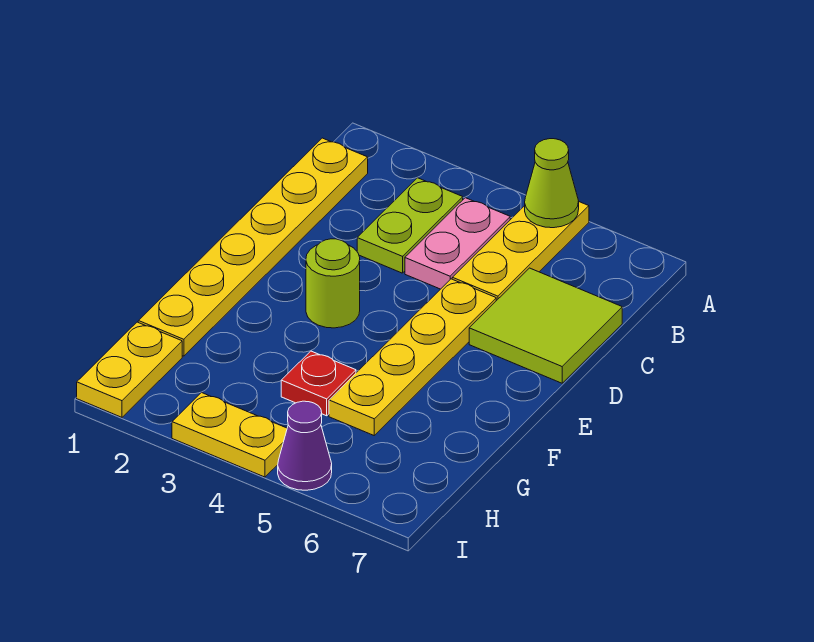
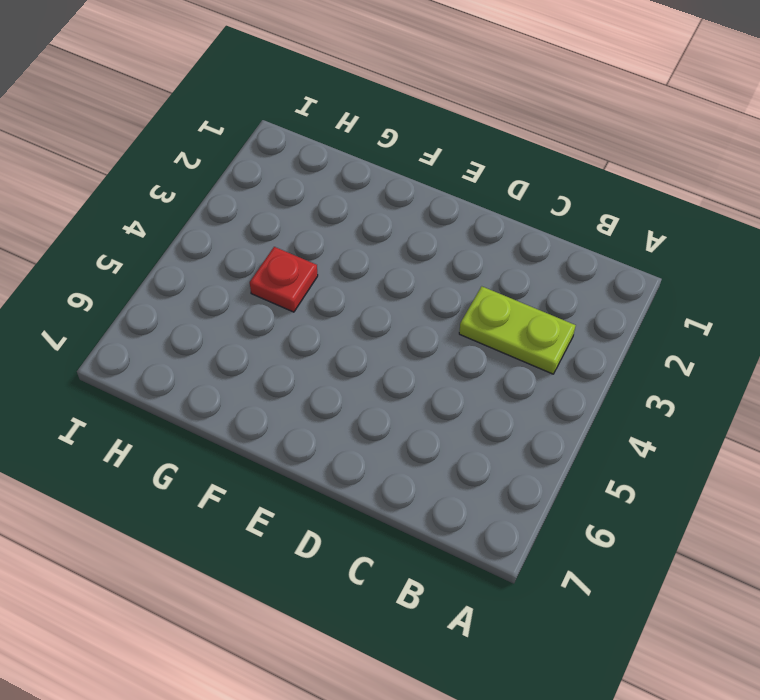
none -> yellow 1x3 plate [452,202,589,301]
none -> yellow 1x6 plate [138,138,368,356]
none -> pink 1x2 plate [405,198,510,289]

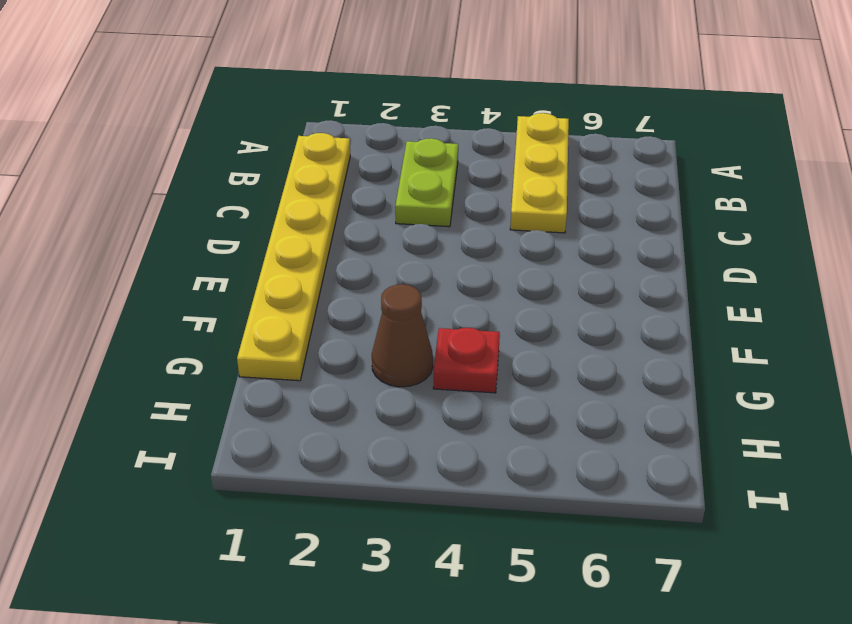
brown 1x1 cone [372,284,433,387] -> none
none -> pink 1x2 plate [405,198,510,289]
none -> lime 2x2 tile [469,268,622,383]
none -> yellow 1x4 plate [329,279,496,435]

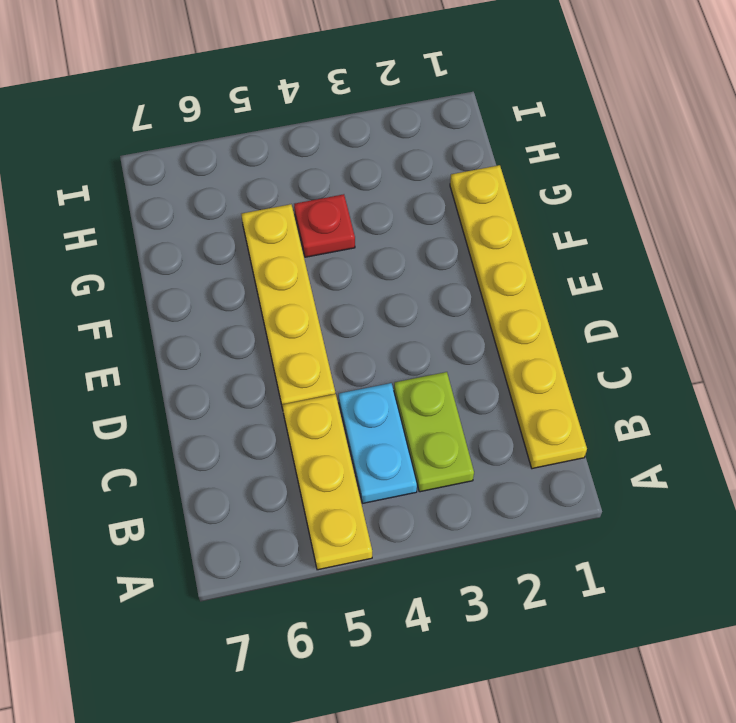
cyan 1x2 plate [339,383,417,503] -> pink 1x2 plate [405,198,510,289]
none -> lime 2x2 tile [469,268,622,383]
none -> lime 1x1 round brick [306,239,360,328]
none -> yellow 1x2 plate [77,322,182,417]

